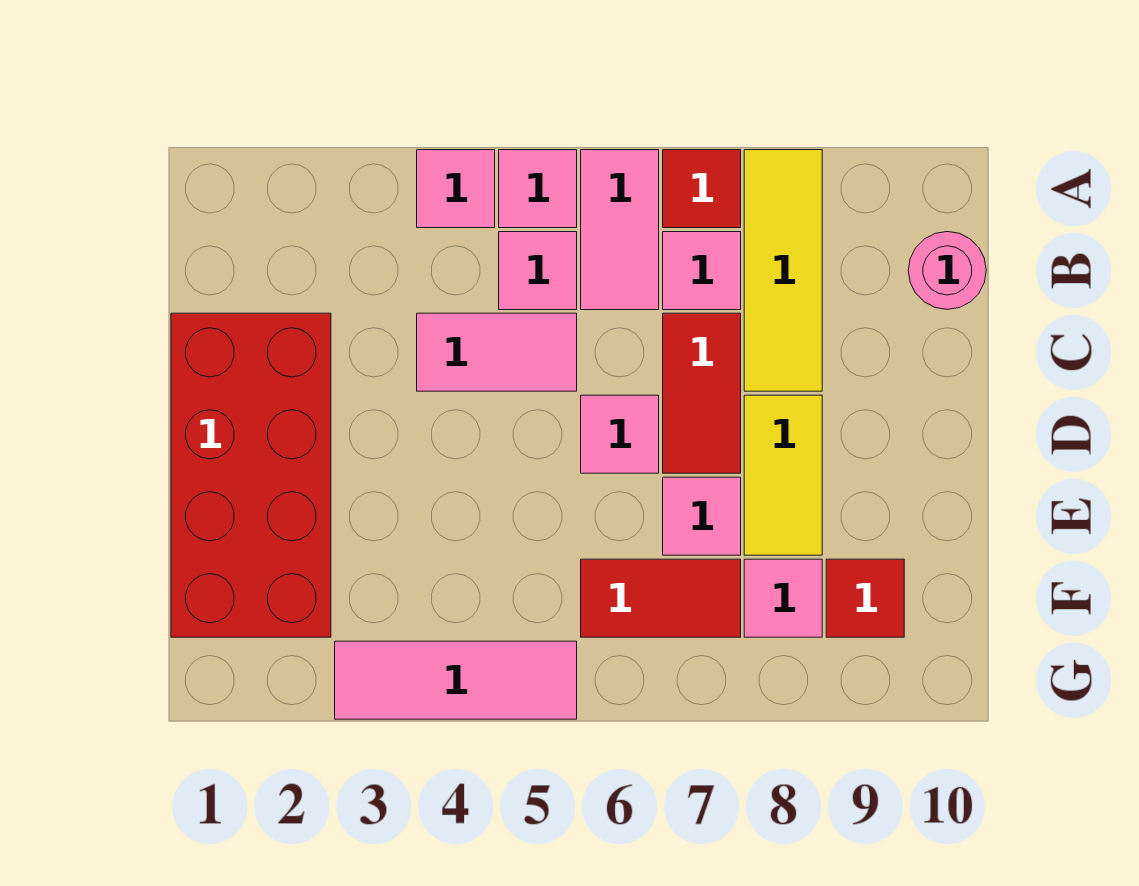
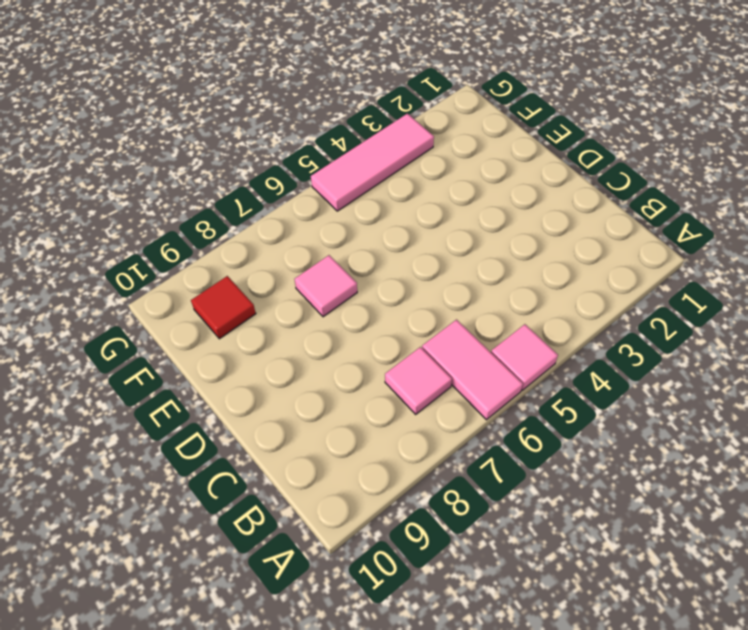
none -> pink 1x1 tile [417,150,495,228]
none -> red 1x1 tile [663,150,741,228]
none -> yellow 1x3 tile [744,150,822,391]

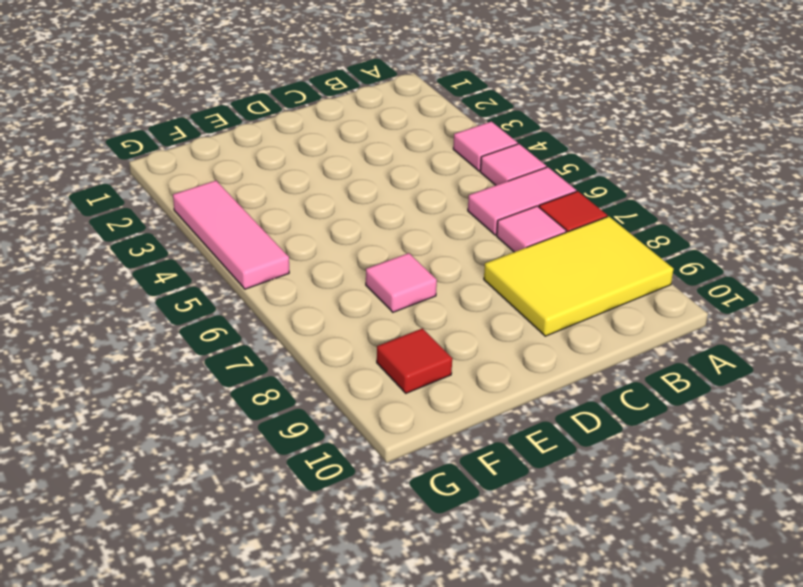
yellow 2x3 tile [484,216,673,336] -> yellow 1x3 tile [744,150,822,391]
none -> pink 1x1 tile [499,232,577,310]
none -> pink 1x1 round brick [908,232,986,309]
none -> red 2x4 brick [171,313,331,637]

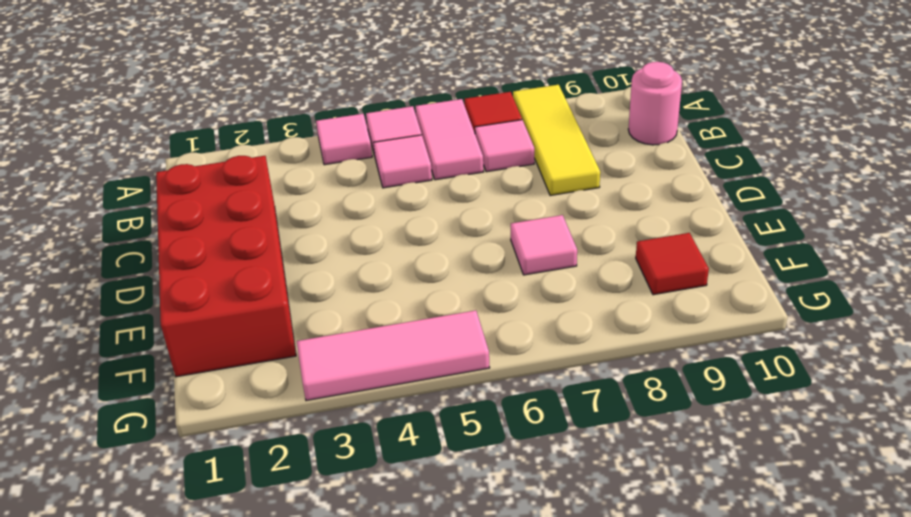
none -> pink 1x2 tile [417,313,577,391]
none -> red 1x2 tile [663,313,741,473]
none -> pink 1x1 tile [581,395,659,473]

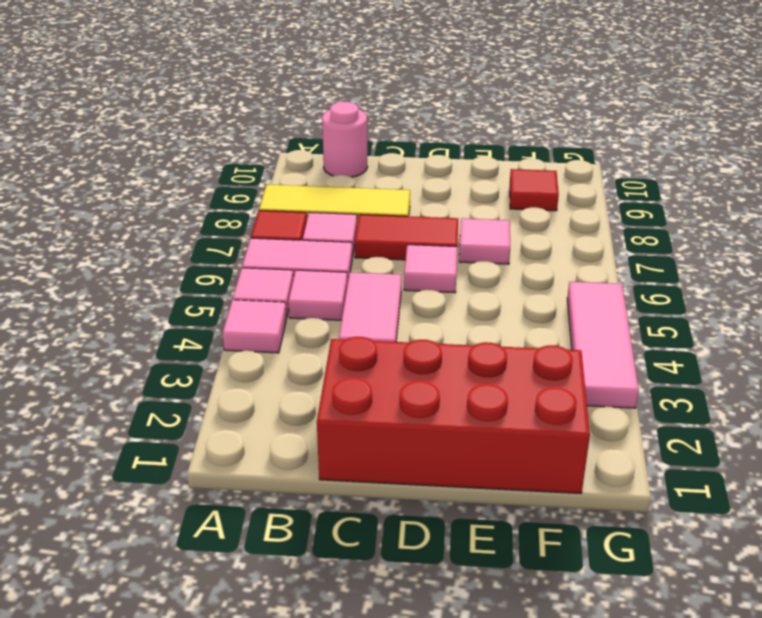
none -> yellow 1x2 tile [744,395,822,555]
none -> red 1x2 tile [581,559,741,637]
none -> pink 1x1 tile [744,559,822,637]

